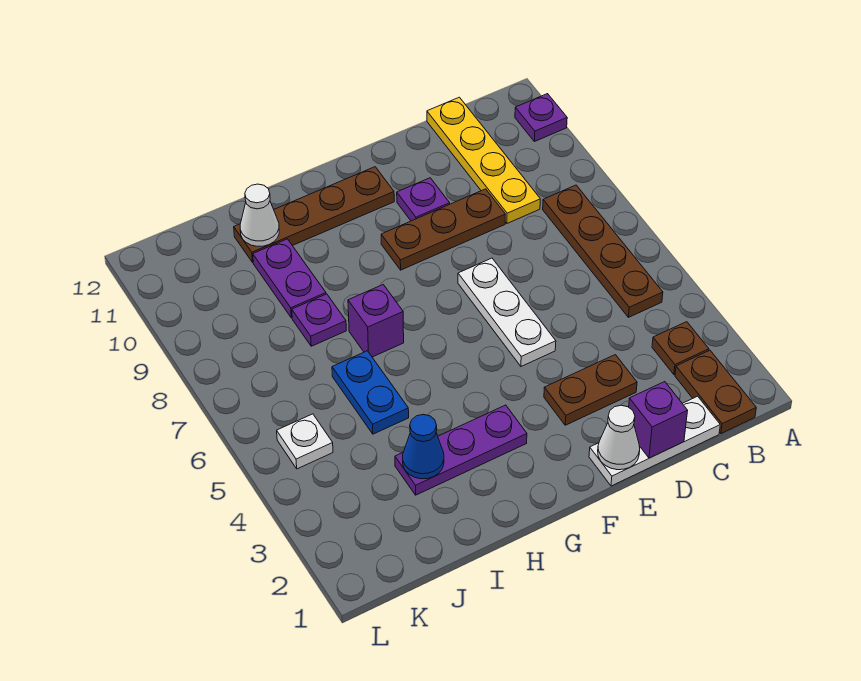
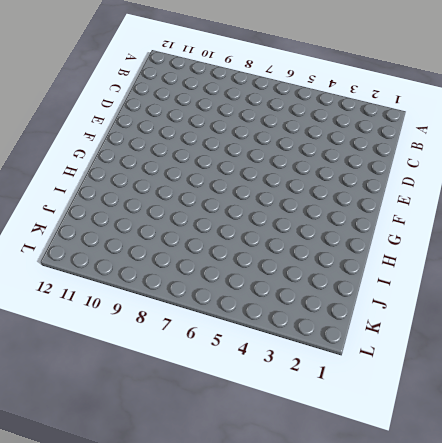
none -> purple 1x1 plate [515,94,567,142]
none -> brown 1x2 plate [675,350,756,433]
none -> brown 1x1 plate [652,322,709,374]

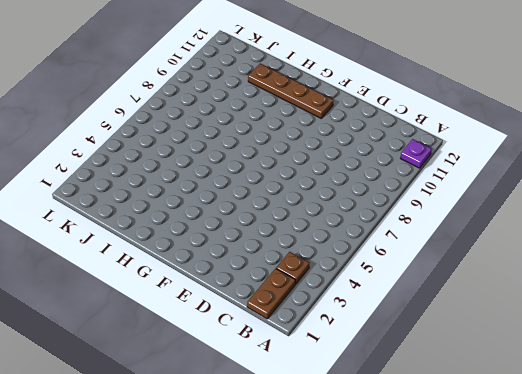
none -> brown 1x4 plate [543,185,663,317]
none -> white 1x3 plate [589,396,720,486]
none -> yellow 1x4 plate [427,97,540,223]

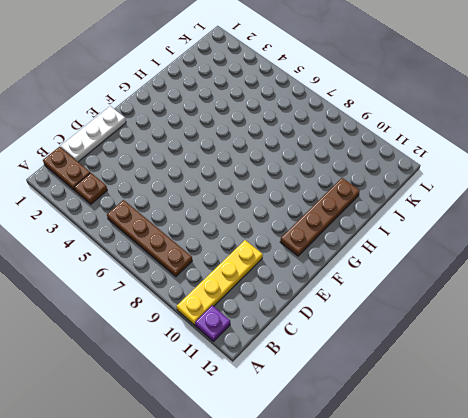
yellow 1x4 plate [177,240,263,325] -> yellow 1x4 plate turned to [427,97,540,223]
none -> brown 1x2 plate [544,355,637,425]
none -> brown 1x3 plate [381,189,505,270]
none -> white 1x3 plate [458,258,556,366]

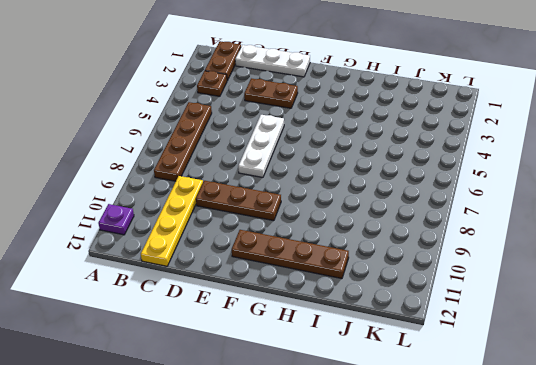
none -> purple 1x1 plate [397,178,450,221]
none -> purple 1x3 plate [395,405,527,495]
none -> purple 1x1 brick [348,285,404,357]

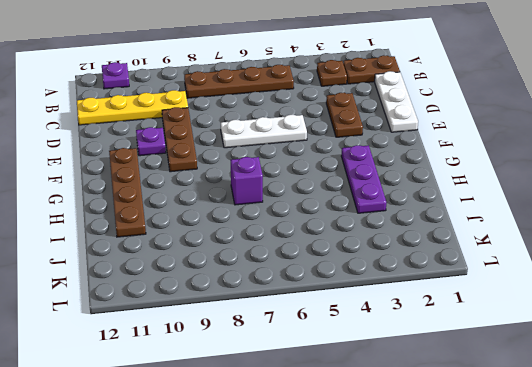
none -> blue 1x2 plate [332,351,409,434]
none -> purple 1x1 plate [292,294,346,346]
none -> purple 1x2 plate [253,239,326,318]

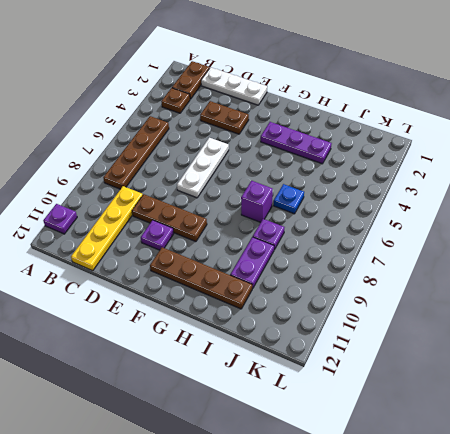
blue 1x1 plate [274,184,304,214] -> blue 1x2 plate [332,351,409,434]
none -> white 1x1 plate [277,414,333,469]
none -> purple 1x1 brick [629,382,688,458]
none -> white 1x1 cone [598,405,640,470]

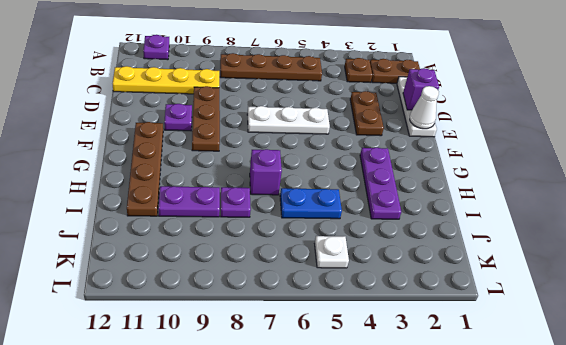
none -> blue 1x1 cone [403,414,444,479]
none -> white 1x1 cone [240,184,279,246]

